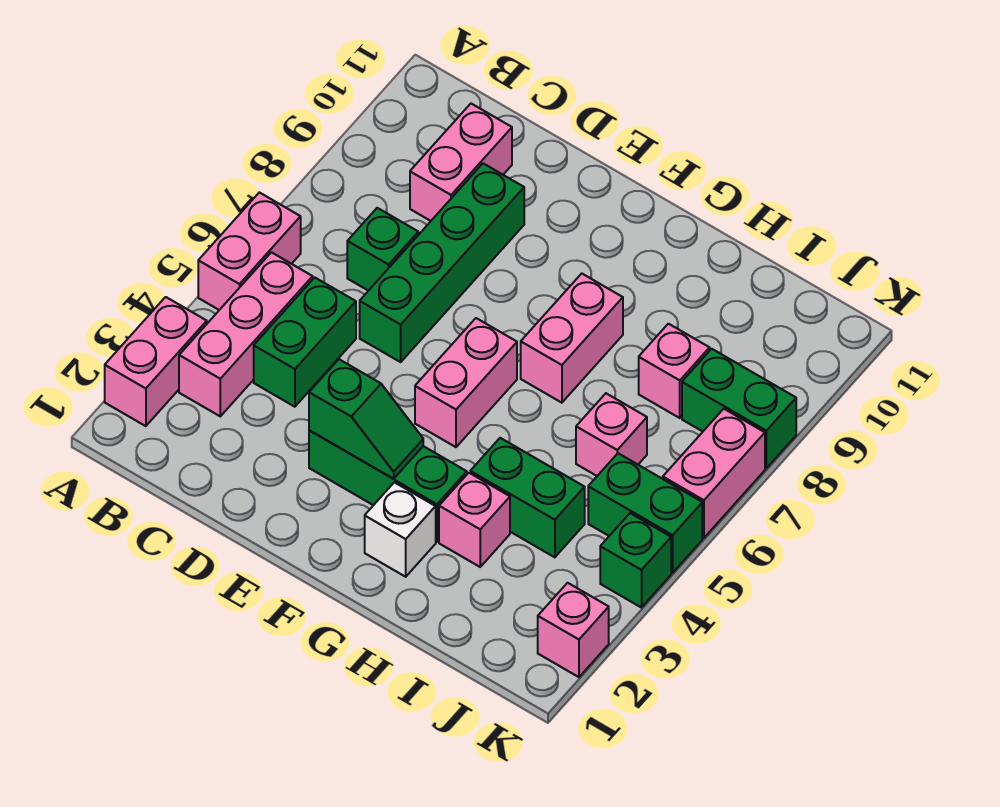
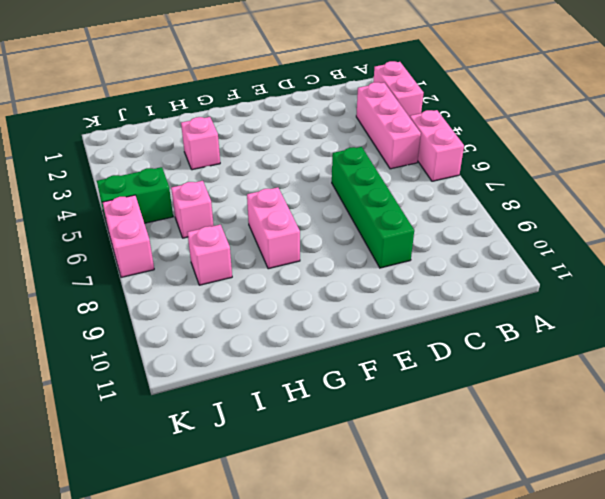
none -> green 1x2 brick [254,278,356,407]
none -> green 1x1 brick [347,208,418,291]
none -> pink 1x2 brick [410,104,512,221]

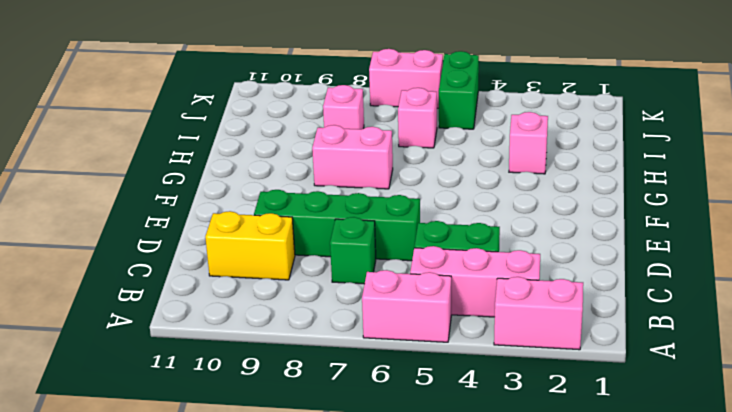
yellow 1x2 brick [205,211,295,280] -> pink 1x2 brick [410,104,512,221]
none -> green 1x3 brick [309,430,467,542]
none -> pink 1x2 brick [415,318,517,447]
none -> white 1x1 brick [365,482,436,577]

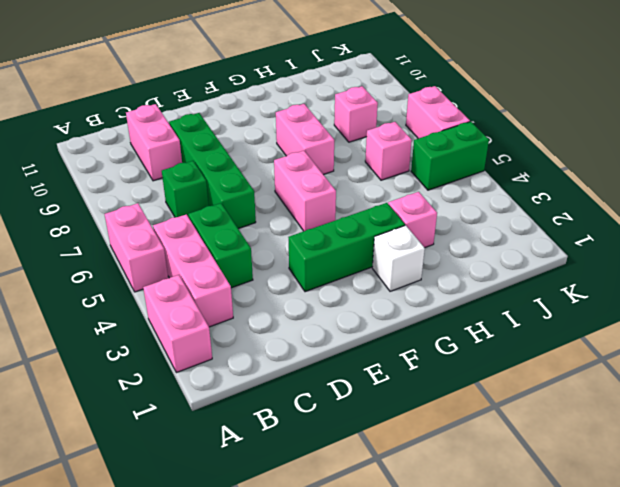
none -> green 1x2 brick [470,438,585,557]
none -> green 1x2 brick [682,349,796,468]
none -> pink 1x1 brick [538,583,609,677]

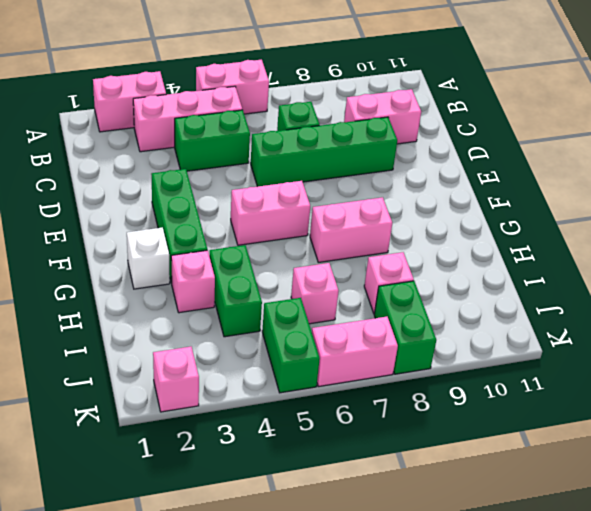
none -> green 1x1 brick [600,513,671,608]
none -> green 1x2 slope [309,359,423,479]

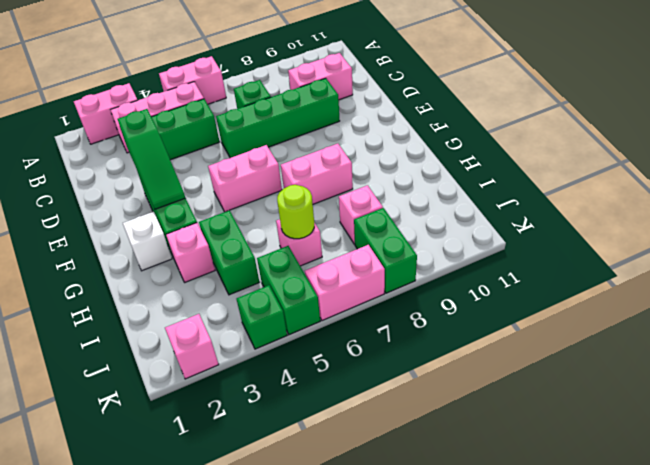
green 1x3 slope [117,109,185,209] -> green 1x2 slope [309,359,423,479]
lime 1x1 round brick [277,185,314,239] -> none

